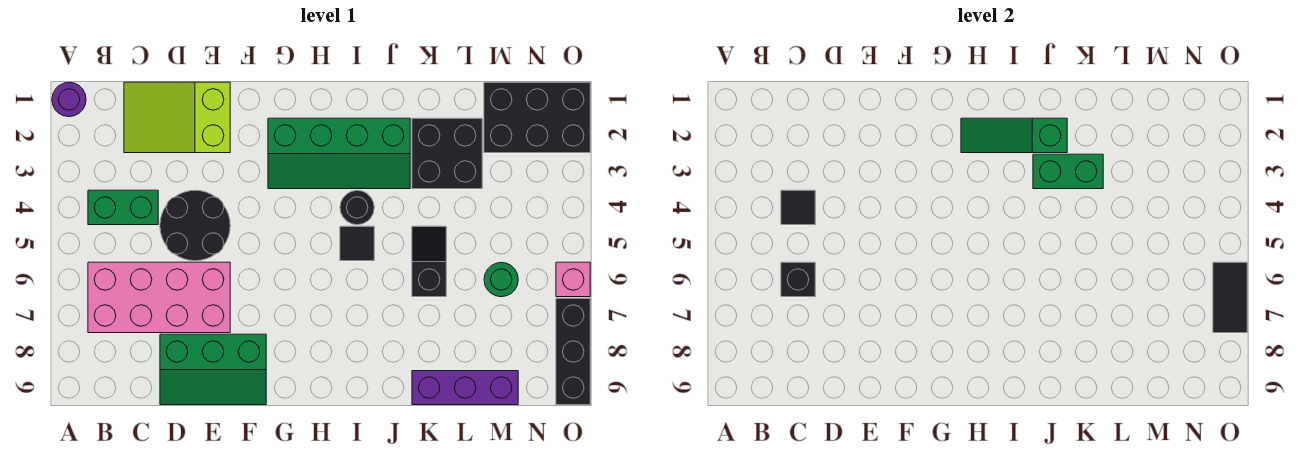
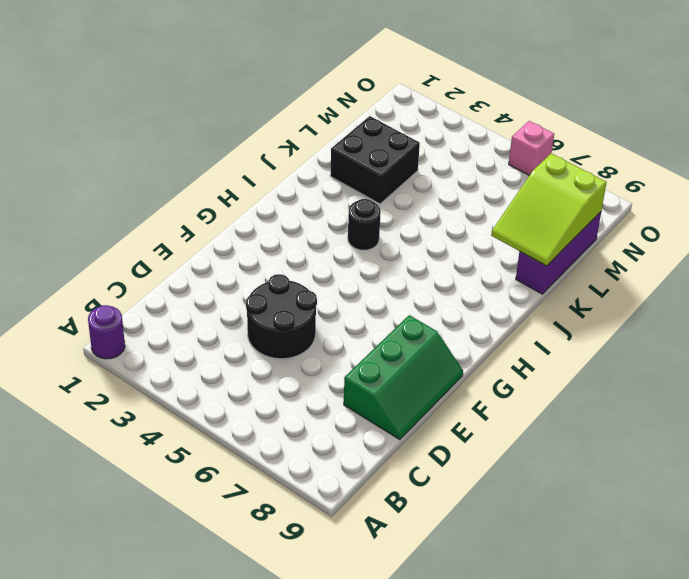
lime 2x3 slope [491,153,607,266] -> lime 2x3 slope moved to [124,82,230,153]
none -> green 1x2 brick [88,190,158,225]
none -> pink 2x4 brick [88,262,230,333]
none -> green 2x4 slope [268,118,410,189]

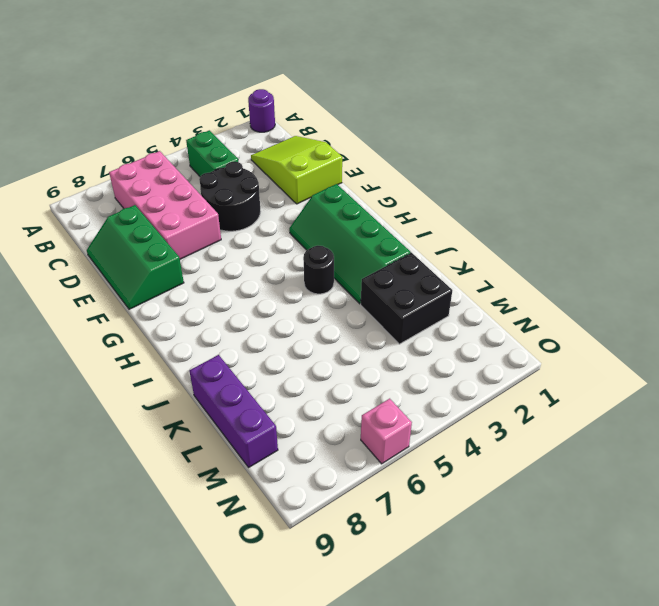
none -> black 1x1 tile [340,226,374,261]
none -> black 1x2 slope [412,226,446,297]
none -> black 2x3 brick [484,82,590,153]

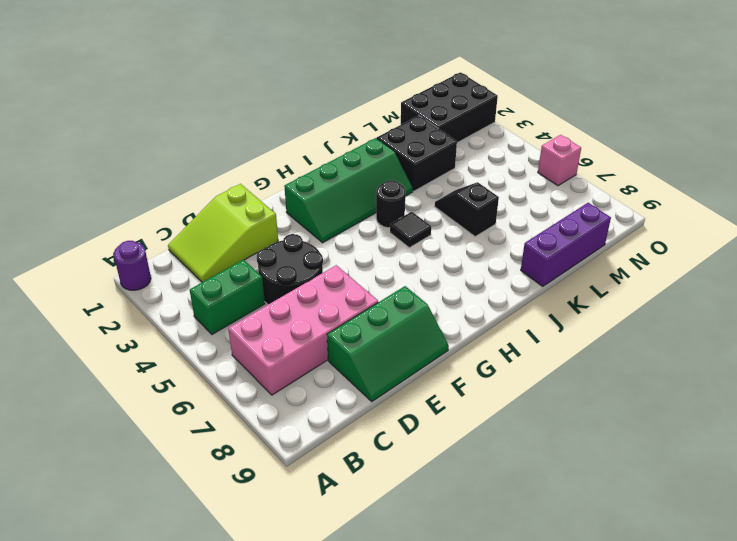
none -> green 1x1 round brick [484,262,518,297]
none -> black 1x3 brick [556,298,590,405]
none -> black 1x1 tile [781,190,815,225]

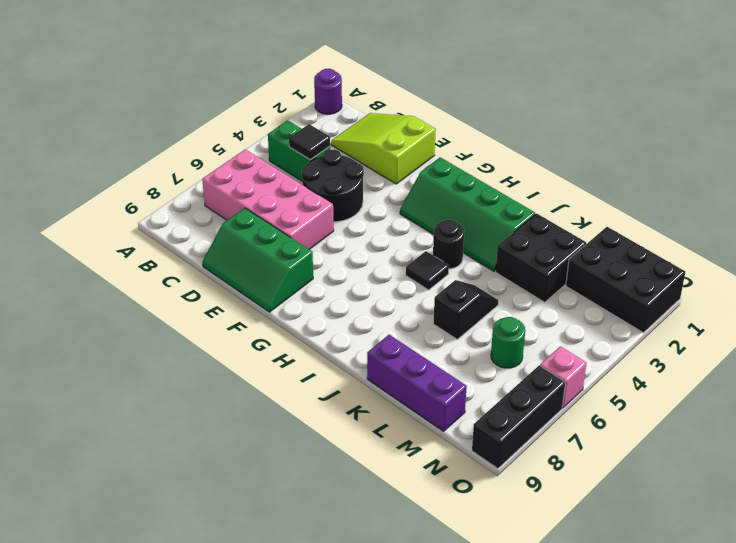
none -> black 1x1 brick [781,262,815,297]
none -> green 1x3 slope [961,118,1067,153]
none -> green 1x2 brick [1033,154,1103,189]

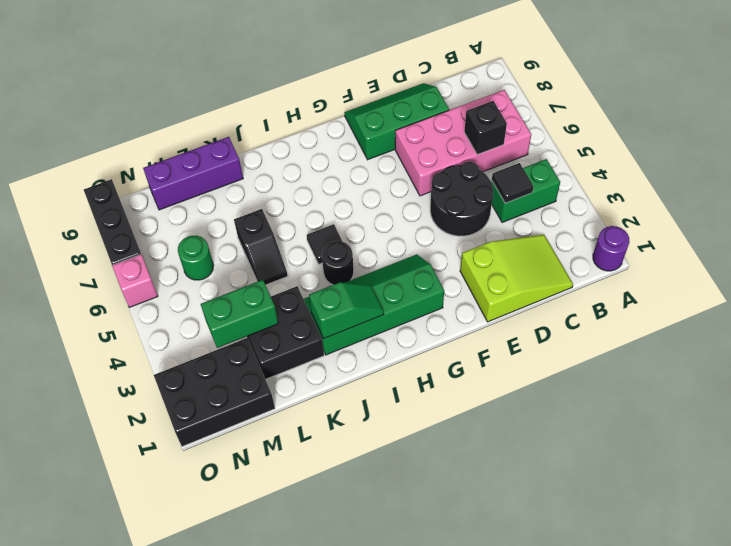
green 1x2 slope [309,282,384,338] -> green 1x3 slope [961,118,1067,153]
green 1x2 brick [201,280,278,348] -> green 1x2 brick moved to [1033,154,1103,189]
none -> black 1x2 tile [1213,262,1247,333]

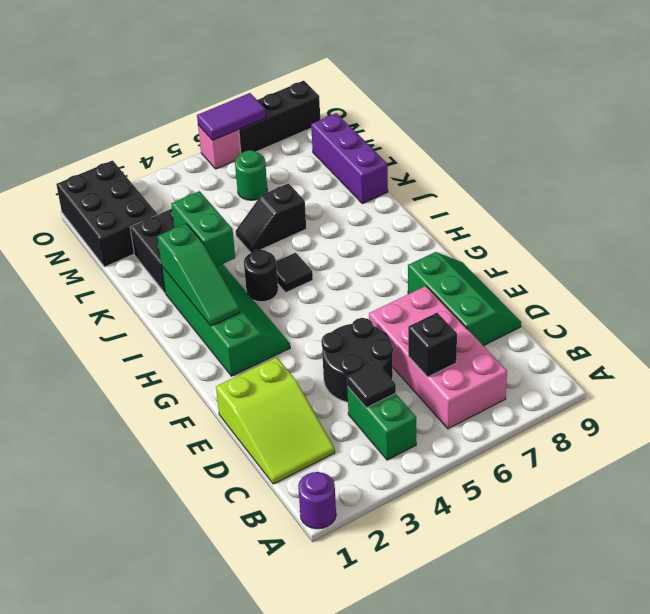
purple 1x2 tile [197,93,266,140] -> black 1x2 tile [1213,262,1247,333]

